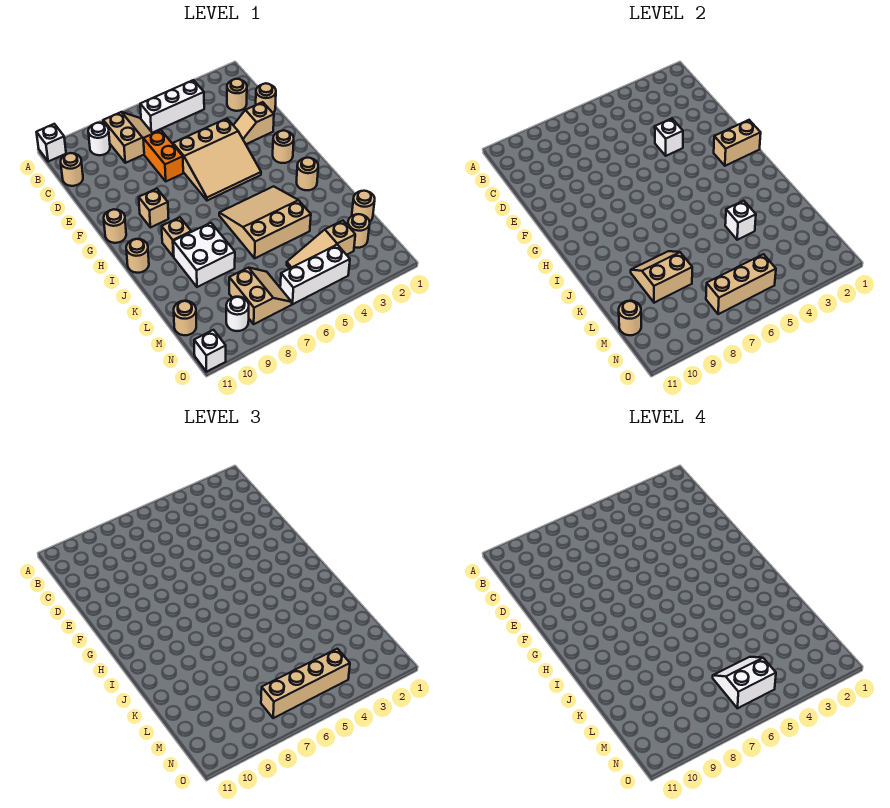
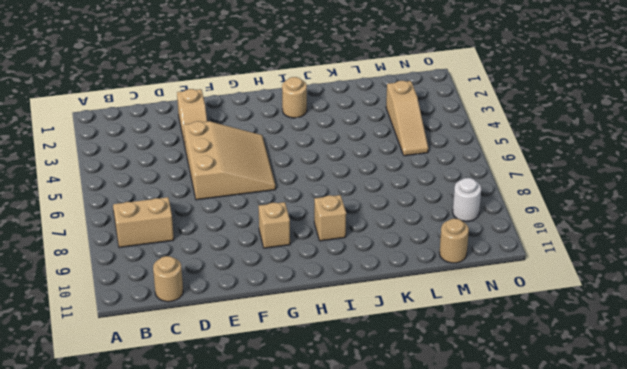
none -> white 1x1 brick [36,124,66,162]
none -> white 1x3 brick [140,80,204,133]
none -> white 1x1 round brick [88,123,110,155]
none -> tan 1x1 round brick [227,79,247,111]

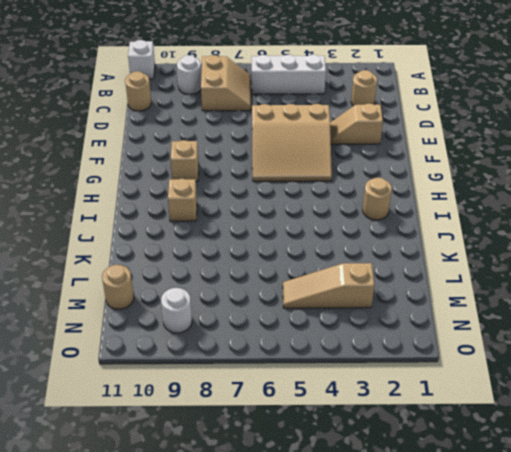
none -> tan 1x1 round brick [256,83,276,113]
none -> orange 1x2 brick [143,130,183,181]
none -> tan 1x1 round brick [273,130,294,163]
none -> tan 1x1 round brick [104,209,126,243]

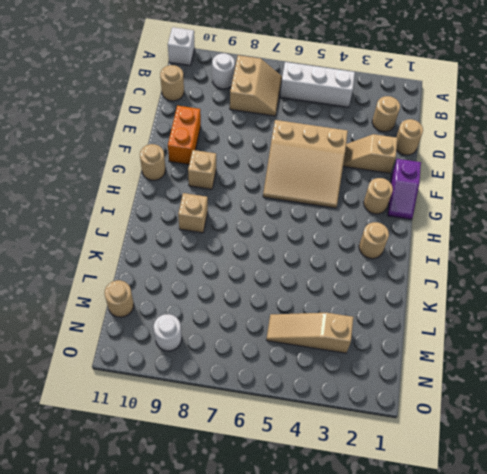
orange 1x2 brick [168,106,201,164] -> orange 1x2 brick moved to [143,130,183,181]
purple 1x2 slope [388,159,421,219] -> none
none -> tan 3x3 slope [219,186,311,258]
none -> tan 1x1 round brick [126,239,149,273]
none -> white 2x2 brick [173,223,235,287]
none -> tan 1x1 round brick [352,191,375,222]

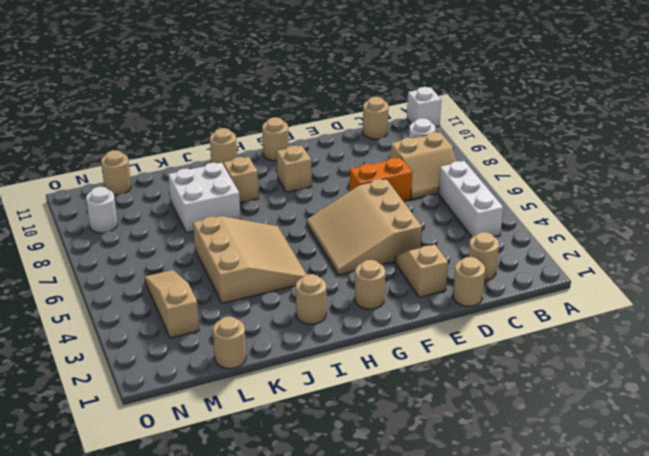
none -> tan 1x1 round brick [348,214,370,248]
none -> tan 2x2 slope [229,268,292,324]
none -> white 1x3 brick [280,245,350,304]
none -> white 1x1 brick [194,330,226,372]

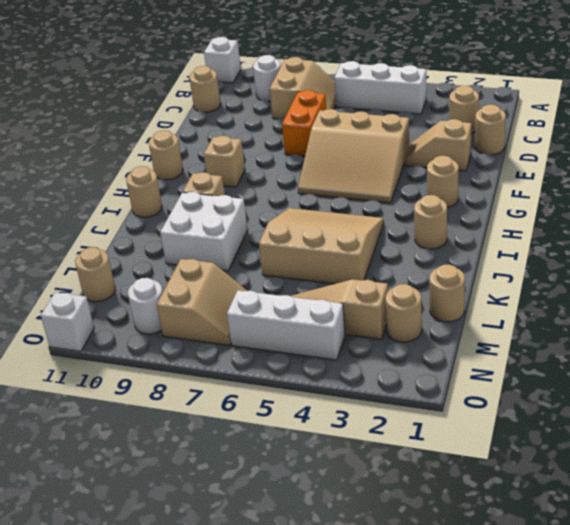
none -> white 1x1 brick [655,118,683,156]
none -> tan 1x2 brick [714,120,761,166]
none -> white 1x1 brick [725,201,756,240]
none -> tan 2x2 slope [631,251,692,303]

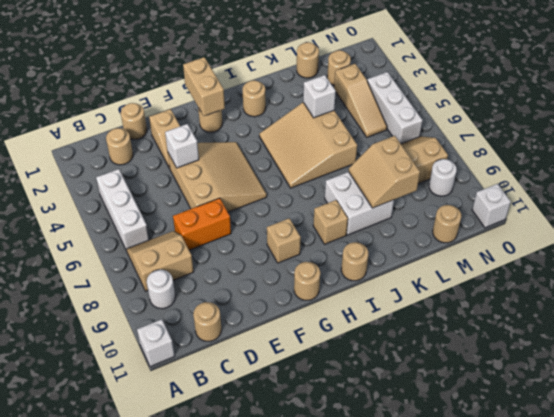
none -> tan 1x1 round brick [619,301,641,335]
none -> tan 1x3 brick [706,254,776,314]
none -> tan 1x4 brick [261,649,350,718]
none -> white 2x2 slope [713,657,776,708]

